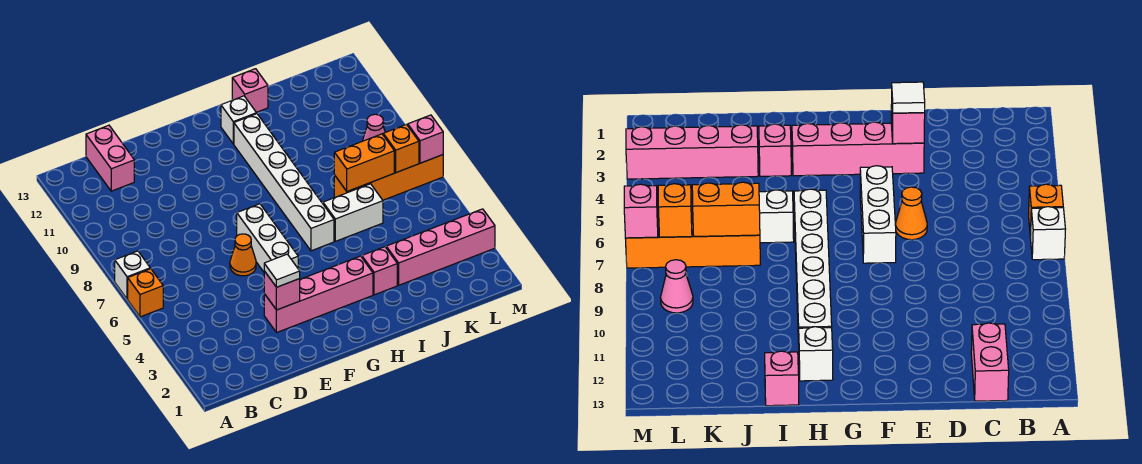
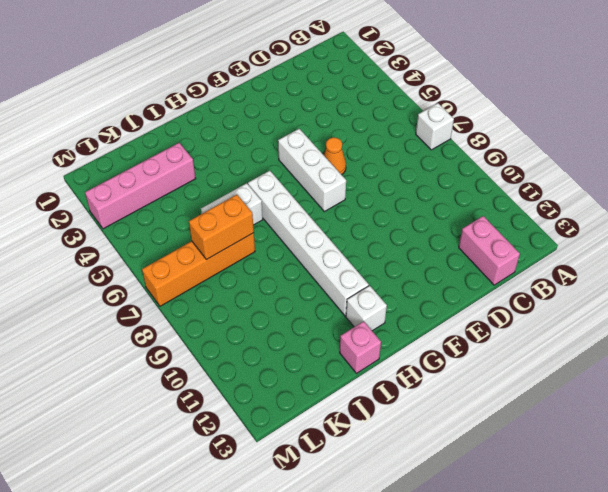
none -> orange 1x1 brick [128,269,163,317]
none -> pink 1x4 brick [264,256,373,333]
none -> pink 1x1 brick [362,247,397,295]

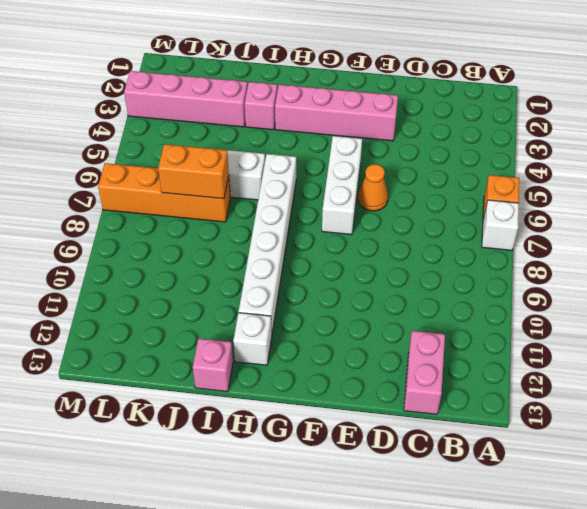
none -> pink 1x1 cone [363,114,385,141]
none -> pink 1x1 brick [264,271,300,310]
none -> orange 1x1 brick [383,124,419,173]

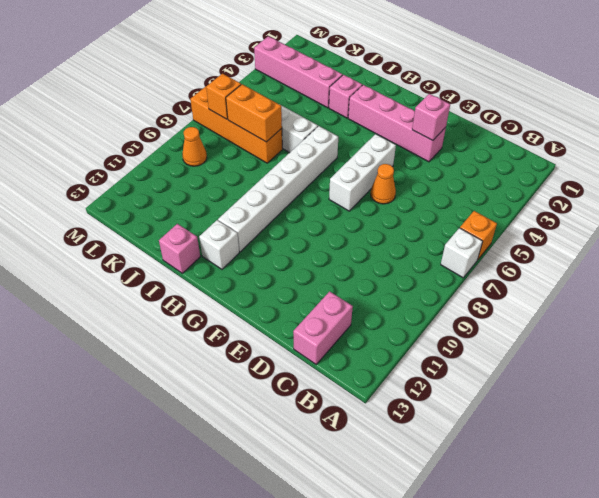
orange 1x1 cone [182,127,207,166] -> pink 1x1 cone [363,114,385,141]
none -> pink 1x1 brick [408,115,443,163]
none -> white 1x1 tile [264,254,300,287]

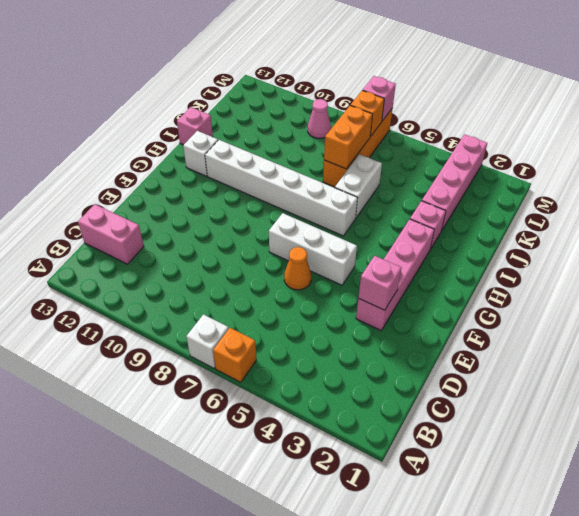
none -> white 1x1 tile [264,254,300,287]

